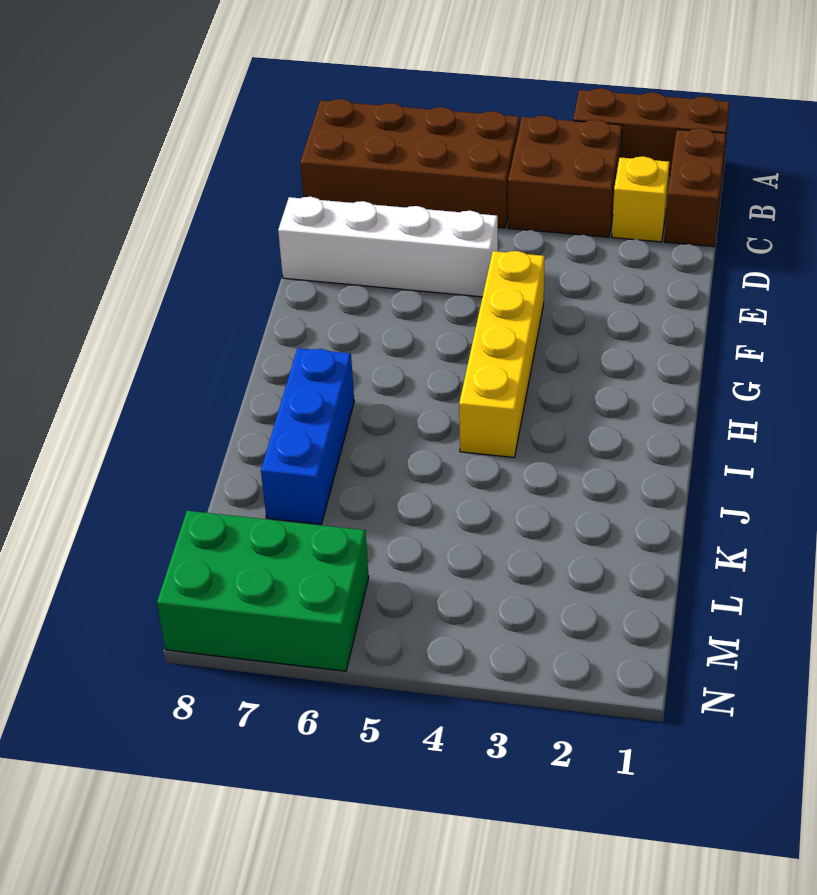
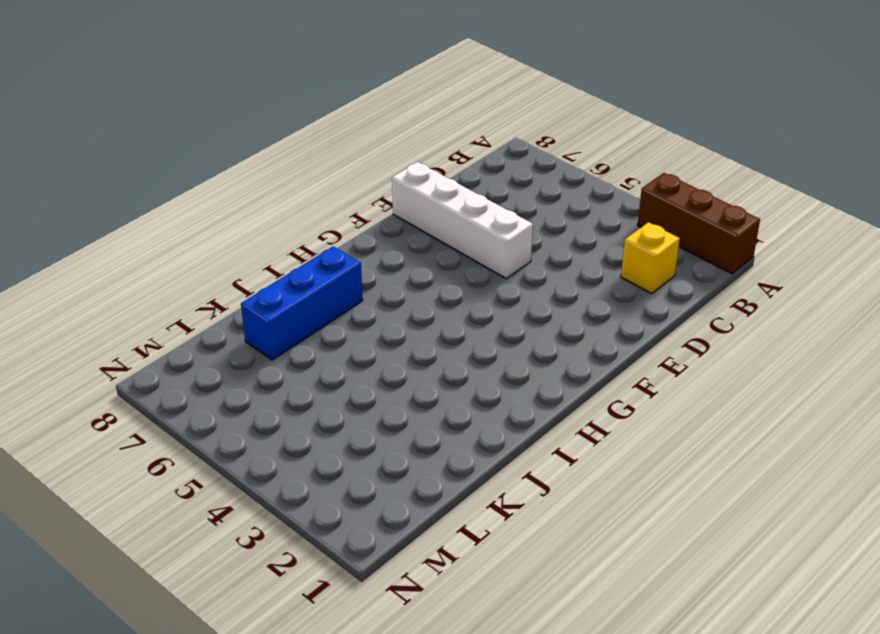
none -> brown 1x2 brick [664,128,726,247]
none -> brown 2x2 brick [508,116,622,237]

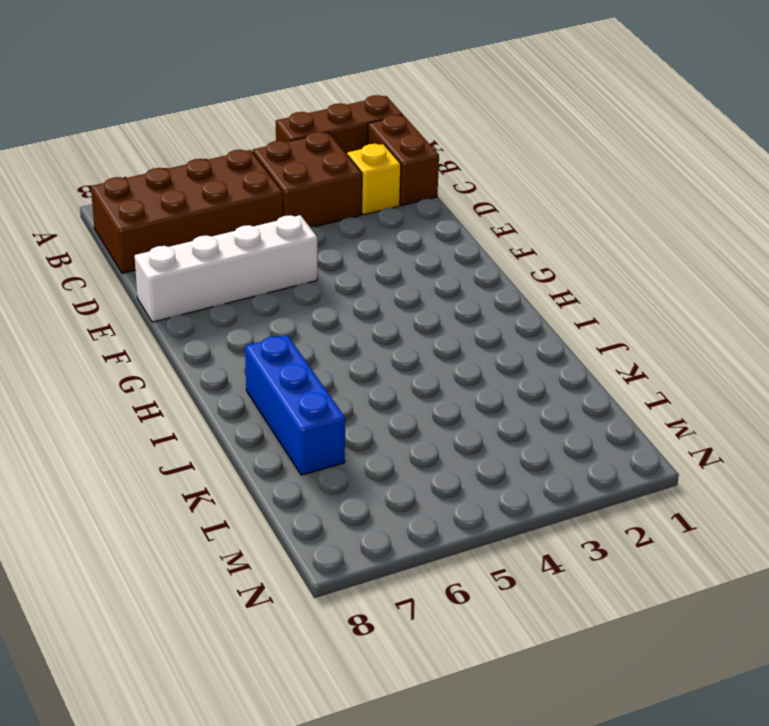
none -> yellow 1x4 brick [459,251,545,457]
none -> green 2x3 brick [157,511,369,671]

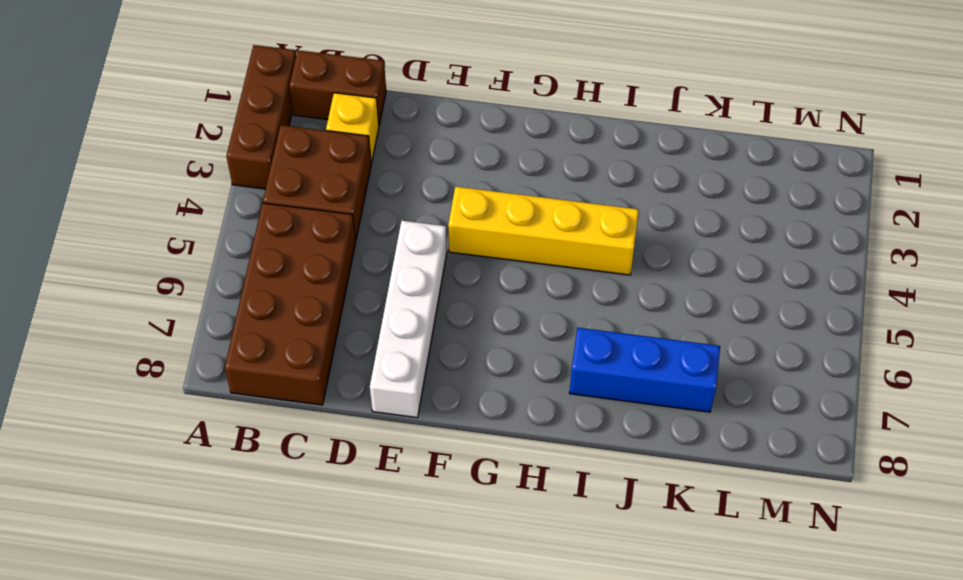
none -> green 2x3 brick [157,511,369,671]

